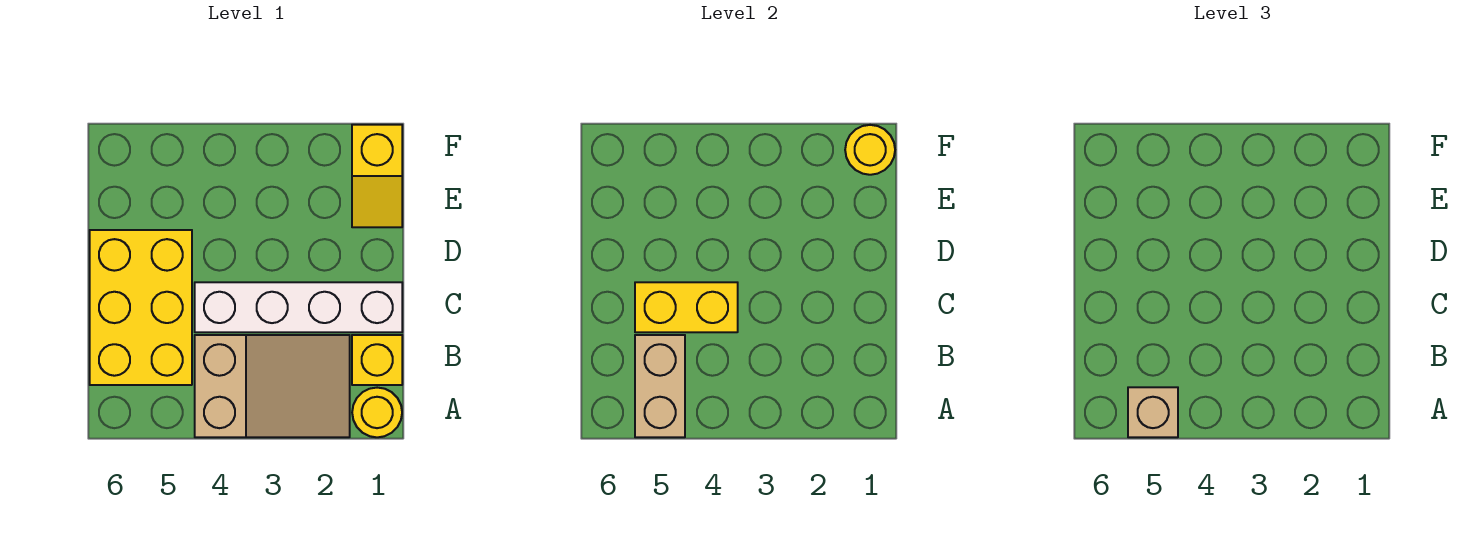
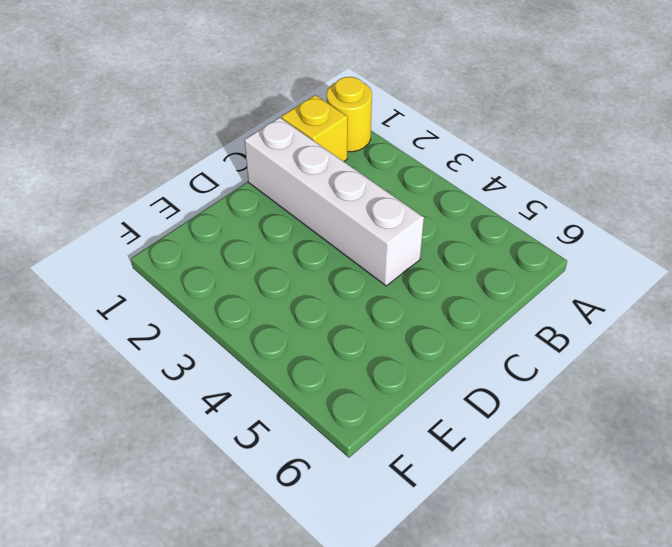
none -> tan 2x3 slope [195,335,350,437]
none -> yellow 2x3 brick [90,230,192,385]

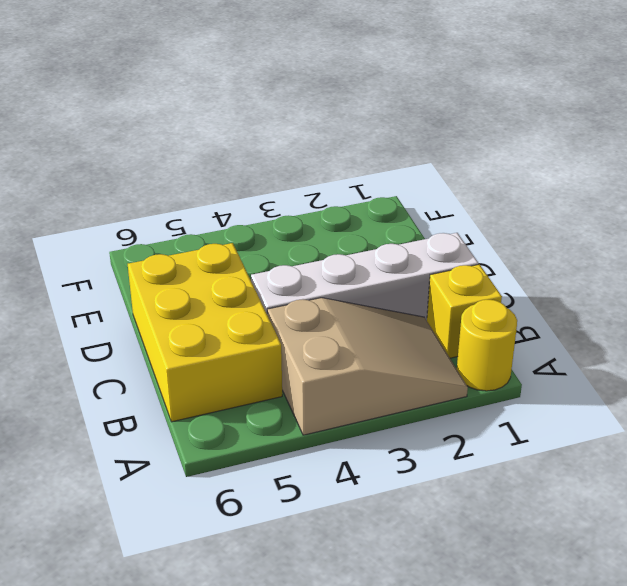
none -> yellow 1x2 slope [352,125,402,227]
none -> tan 1x2 brick [635,335,685,437]

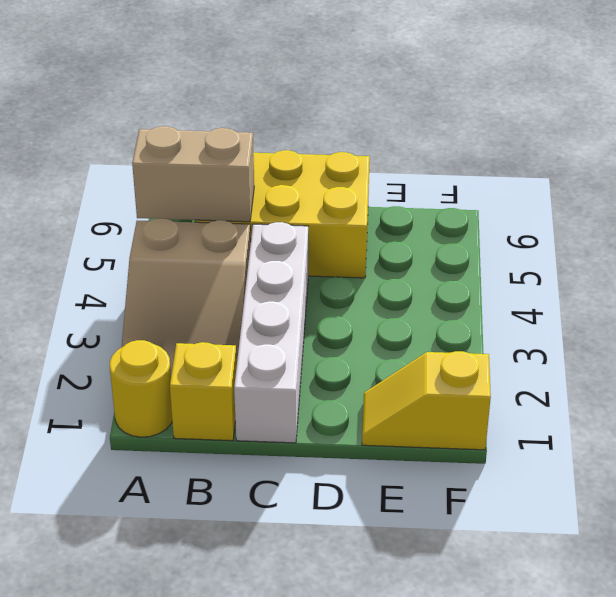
none -> yellow 1x2 brick [635,282,738,332]
none -> yellow 1x1 round brick [845,125,895,175]

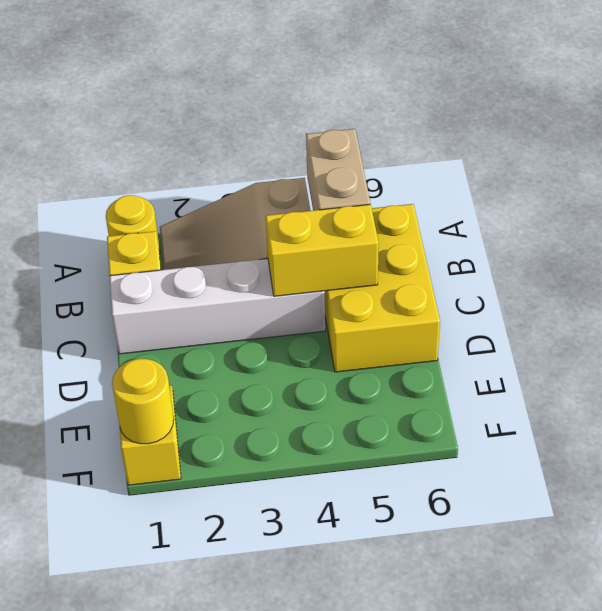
none -> tan 1x1 brick [1128,387,1178,437]

